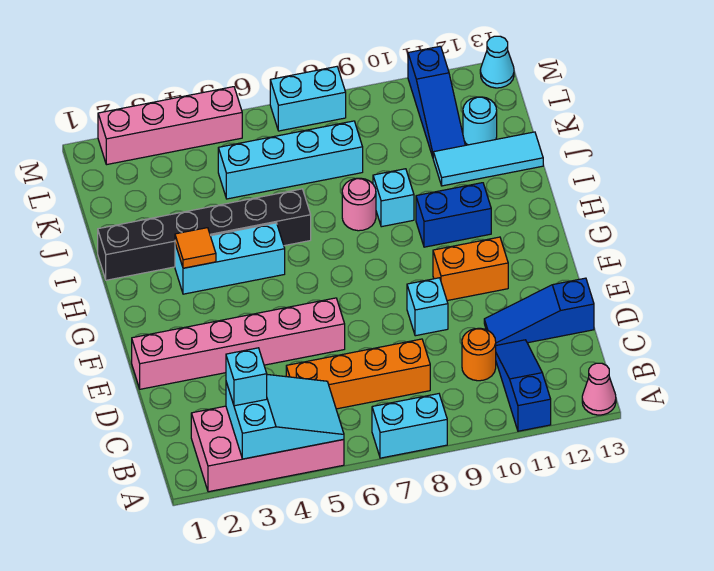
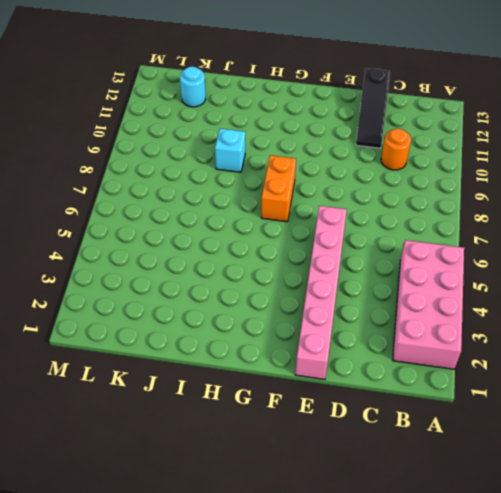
black 1x3 slope [356,68,390,148] -> blue 1x3 slope [484,278,594,345]
orange 1x2 brick [261,155,296,222] -> orange 1x2 brick moved to [433,237,508,301]
none -> cyan 1x2 brick [372,394,447,458]
none -> blue 1x3 slope [496,340,551,431]
none -> pink 1x1 cone [582,363,616,415]

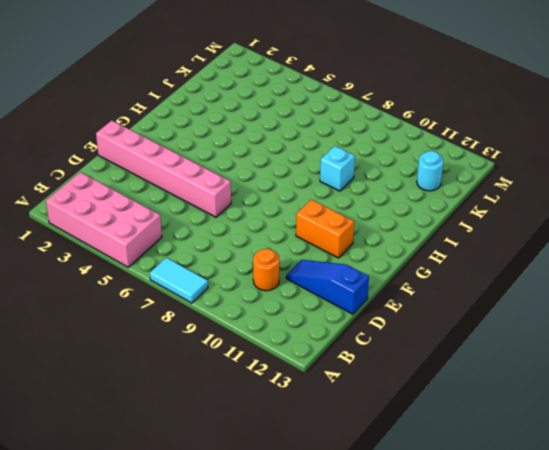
cyan 1x2 tile [150,258,208,303] -> cyan 1x2 brick [372,394,447,458]
none -> blue 1x3 slope [496,340,551,431]
none -> pink 1x1 cone [582,363,616,415]
none -> orange 1x4 brick [286,339,430,409]

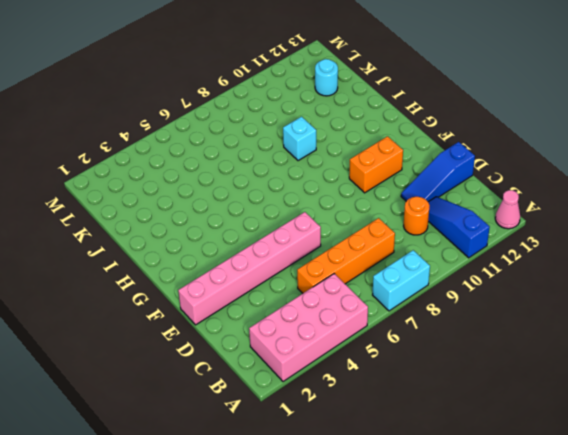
none -> cyan 1x1 brick [407,278,448,336]
none -> cyan 1x3 brick [175,223,285,294]
none -> blue 1x2 brick [416,183,491,247]

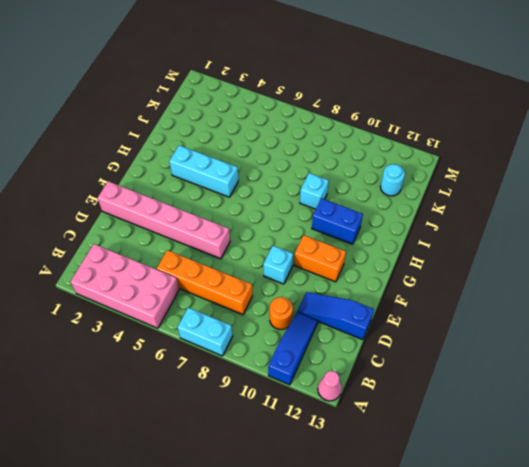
none -> black 1x6 brick [98,189,311,280]
none -> pink 1x1 round brick [342,178,376,231]
none -> cyan 1x3 tile [433,132,543,186]

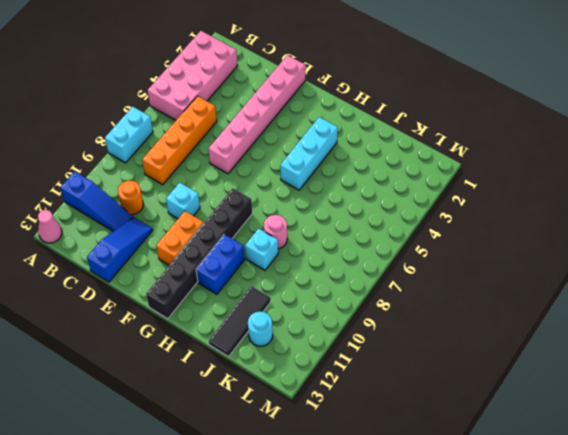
black 1x6 brick [146,188,252,319] -> black 1x6 brick moved to [98,189,311,280]
black 1x3 tile [209,286,271,357] -> cyan 1x3 tile [433,132,543,186]
none -> cyan 1x4 brick [218,121,363,199]
none -> blue 1x3 slope [408,46,465,157]
none -> pink 1x4 brick [98,87,242,165]

